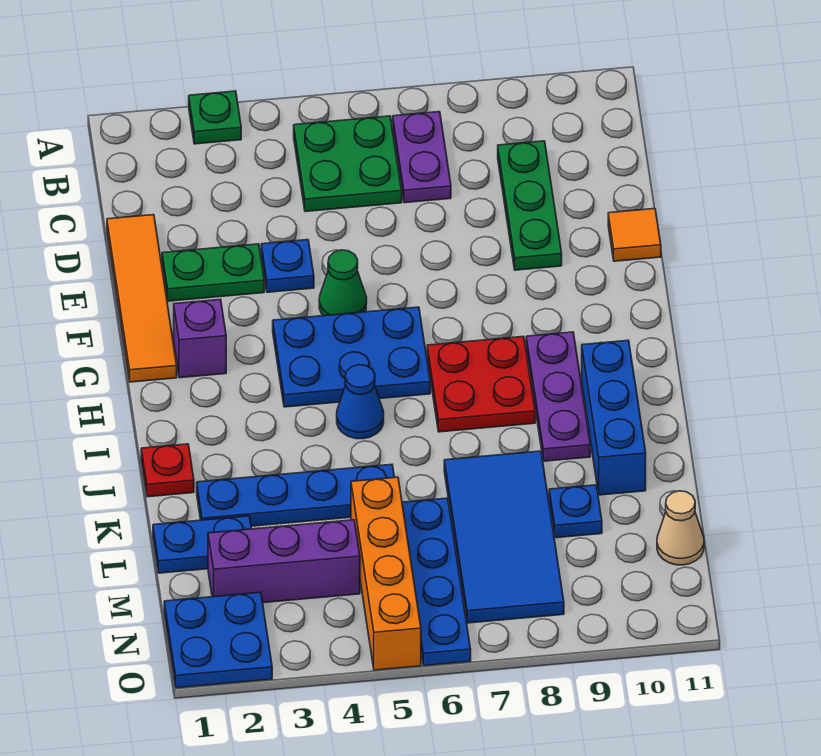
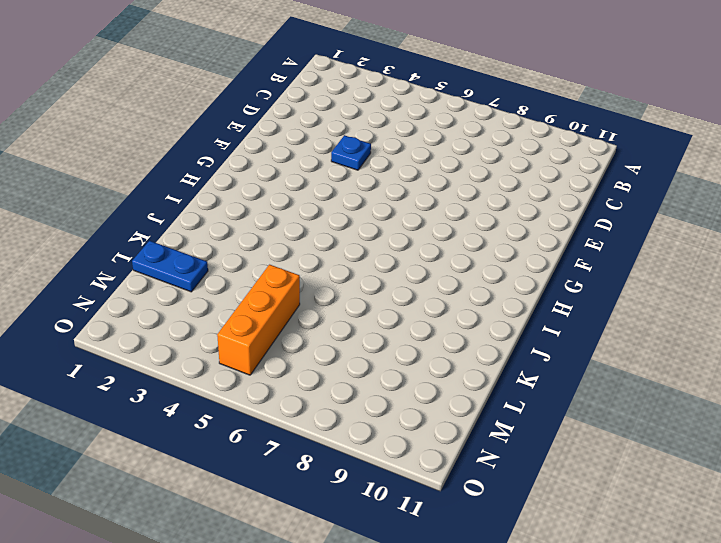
orange 1x3 brick [217,265,300,375] -> orange 1x4 brick [351,477,421,670]
none -> green 1x1 plate [189,91,241,144]
none -> green 2x2 plate [294,116,402,212]
none -> purple 1x2 plate [393,112,451,203]

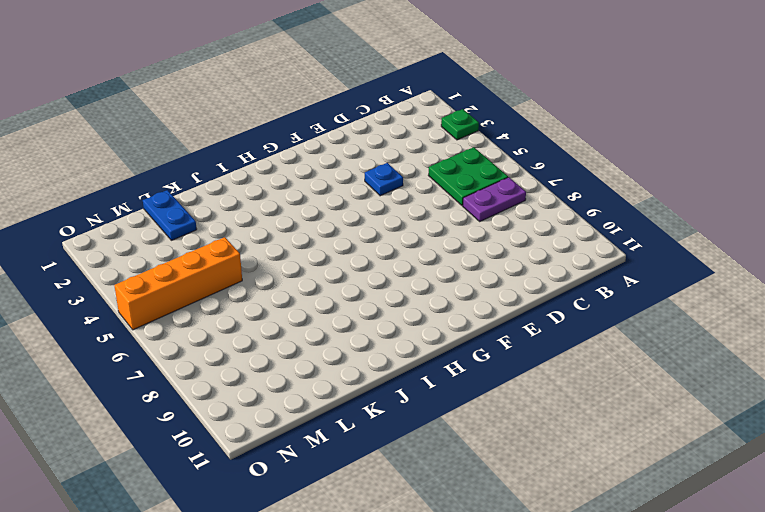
none -> green 1x3 plate [498,141,562,270]
none -> orange 1x4 tile [107,215,177,382]
none -> green 1x2 plate [162,244,264,301]

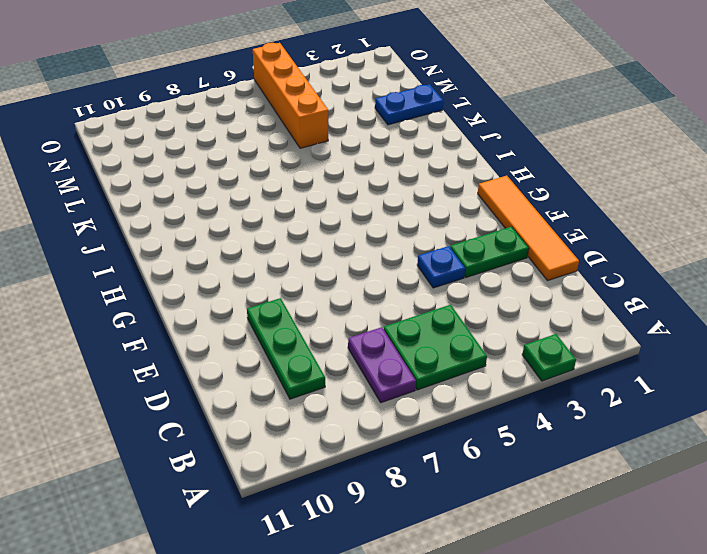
none -> orange 1x1 tile [608,209,661,261]
none -> green 1x1 cone [319,250,367,316]
none -> purple 1x1 brick [174,299,226,378]

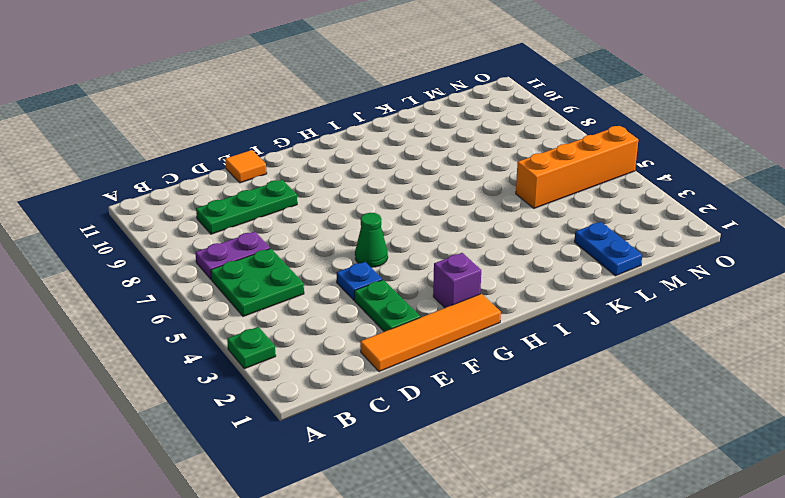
none -> blue 2x3 plate [273,307,430,407]
none -> red 2x2 plate [427,336,535,432]
none -> purple 1x3 plate [526,332,590,461]

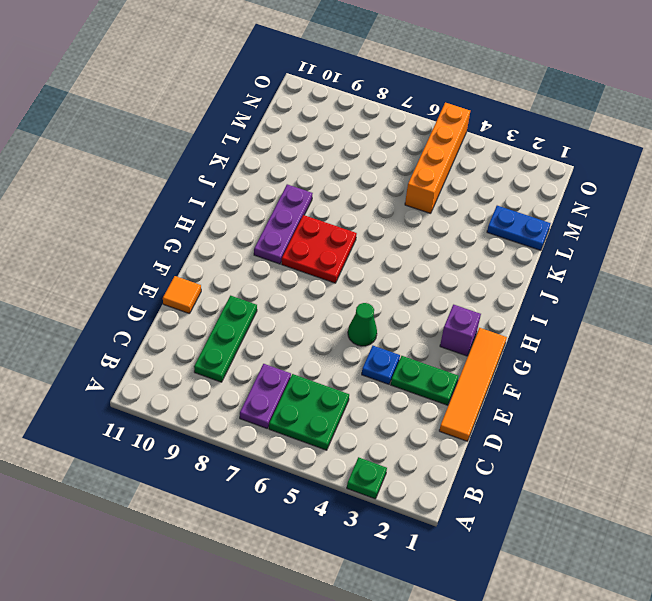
none -> blue 2x3 plate [273,307,430,407]
none -> blue 1x1 cone [337,365,384,439]
none -> blue 1x3 brick [582,340,646,495]

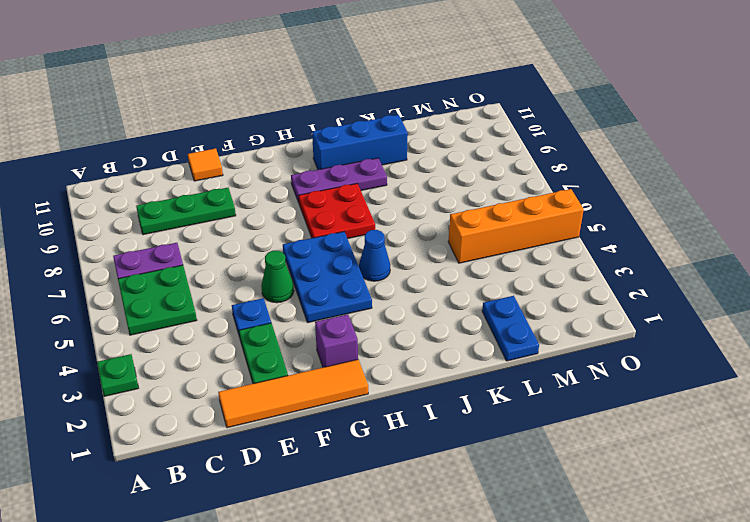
none -> red 1x1 plate [141,444,194,497]
none -> blue 1x4 plate [197,464,394,526]
none -> blue 2x4 tile [444,451,564,623]

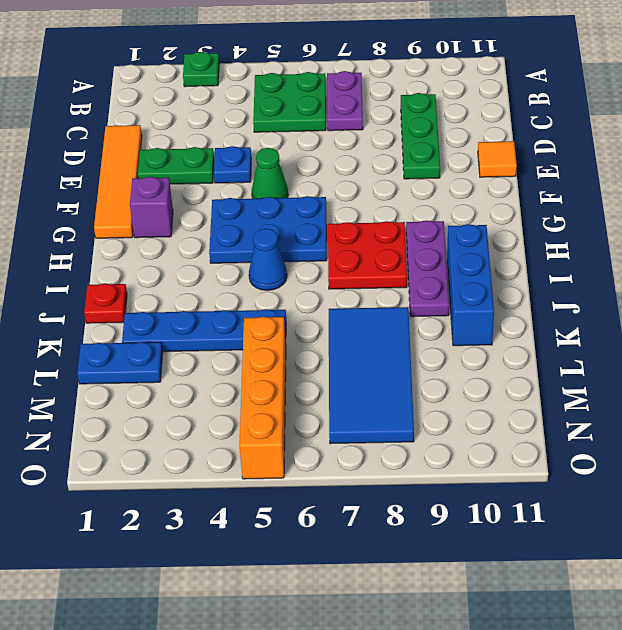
none -> blue 1x4 plate [402,498,471,666]
none -> blue 1x1 plate [549,485,602,538]
none -> purple 1x3 brick [208,520,360,603]

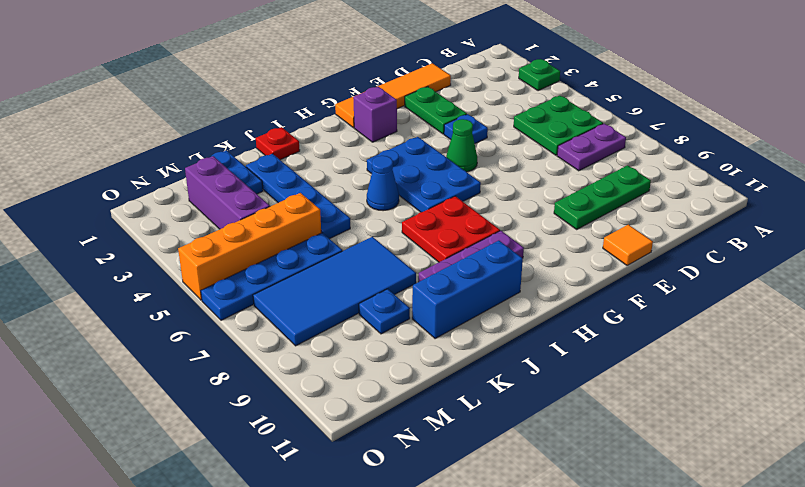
none -> tan 1x1 cone [657,491,704,565]
none -> blue 2x2 plate [164,592,272,688]

